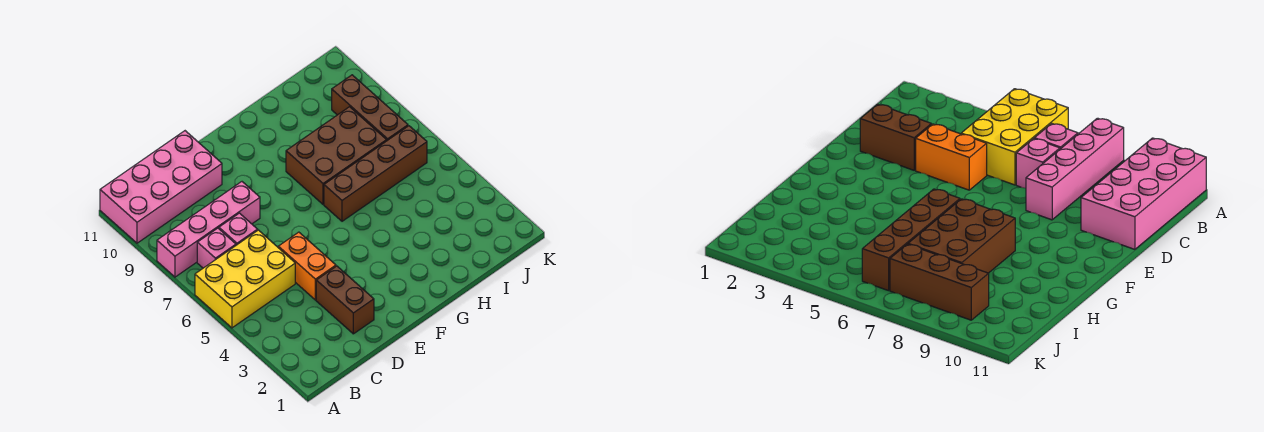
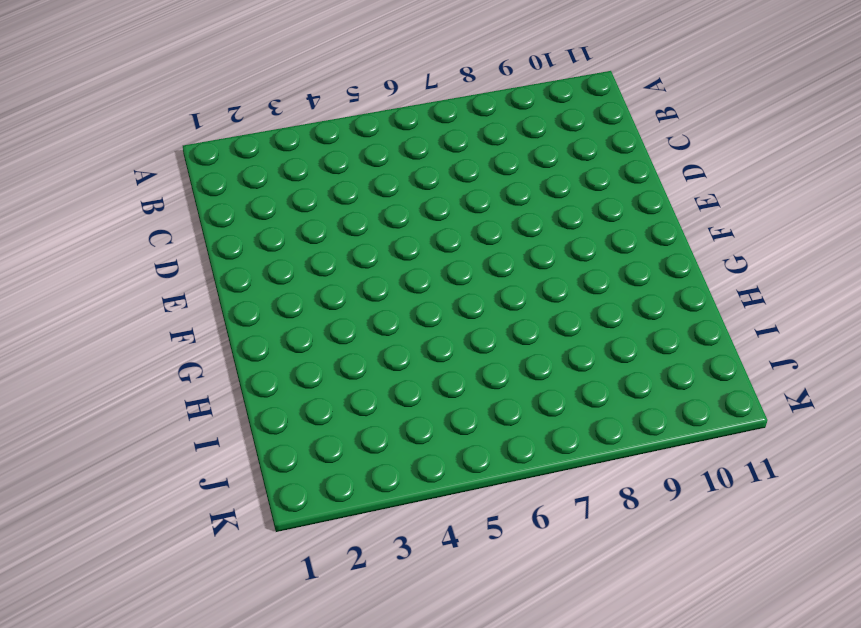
none -> yellow 2x3 brick [195,230,295,328]
none -> pink 1x4 brick [157,182,260,277]

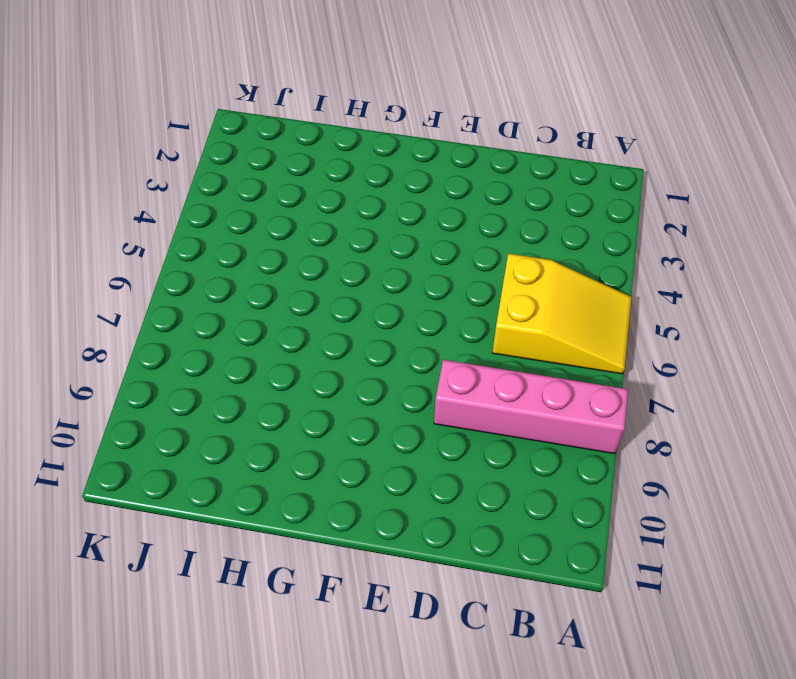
yellow 2x3 slope [492,254,631,374] -> yellow 2x3 brick [195,230,295,328]
none -> pink 2x4 brick [100,131,222,243]
none -> pink 1x1 brick [197,228,236,268]

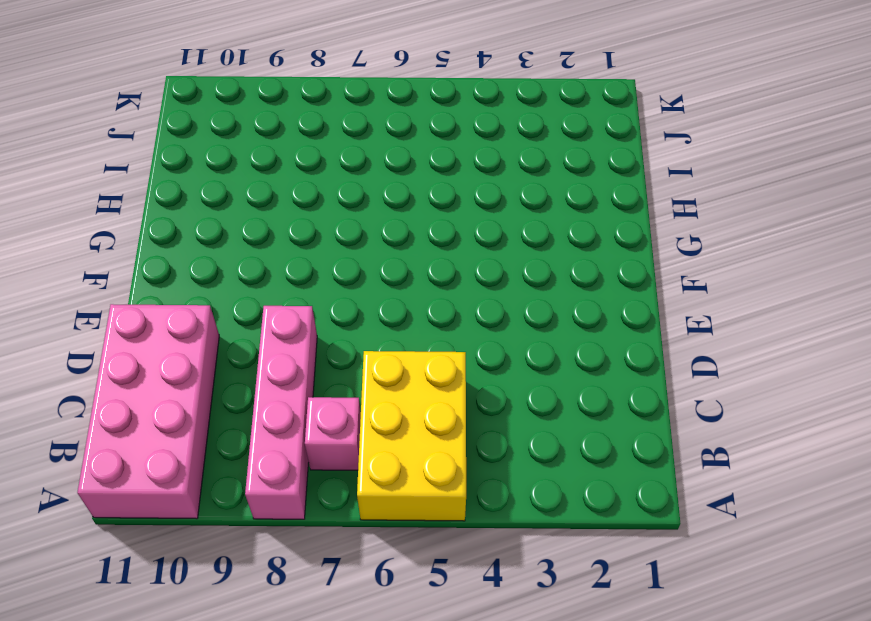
none -> pink 1x1 brick [219,213,258,245]
none -> brown 1x2 brick [316,266,374,334]

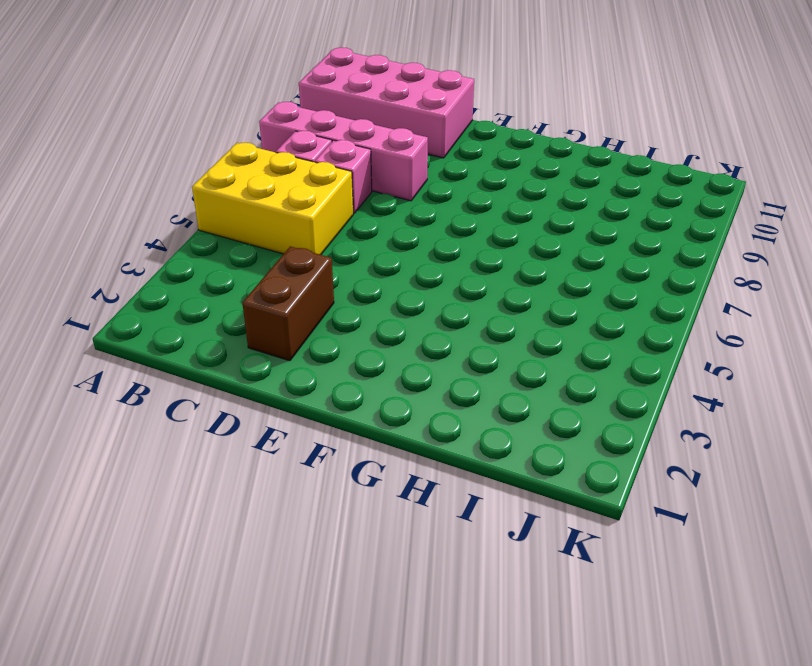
none -> orange 1x2 brick [278,232,336,300]
none -> brown 1x4 brick [324,126,427,221]

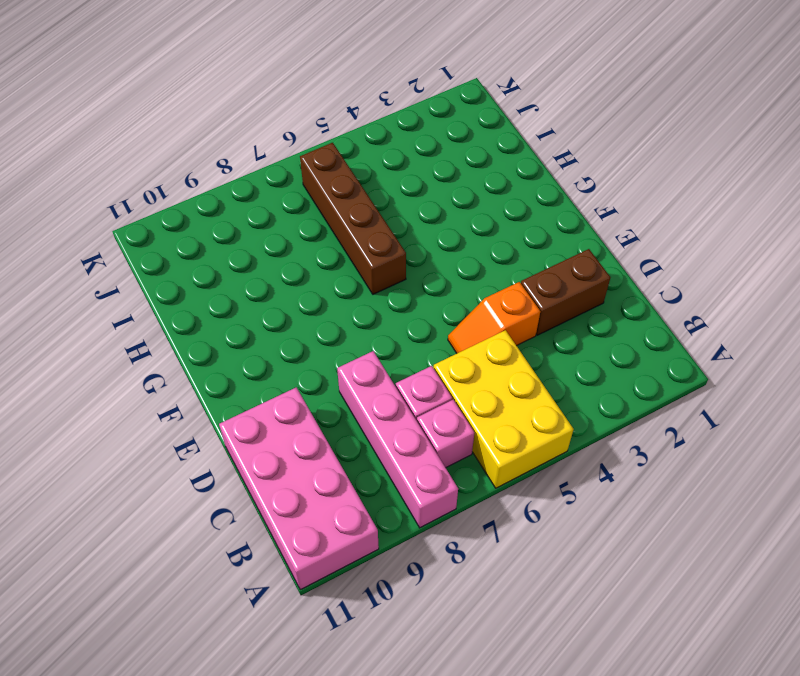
orange 1x2 slope [448,282,540,353] -> orange 1x2 brick [278,232,336,300]
none -> brown 2x3 brick [286,107,387,204]
none -> brown 1x3 brick [332,75,408,140]

